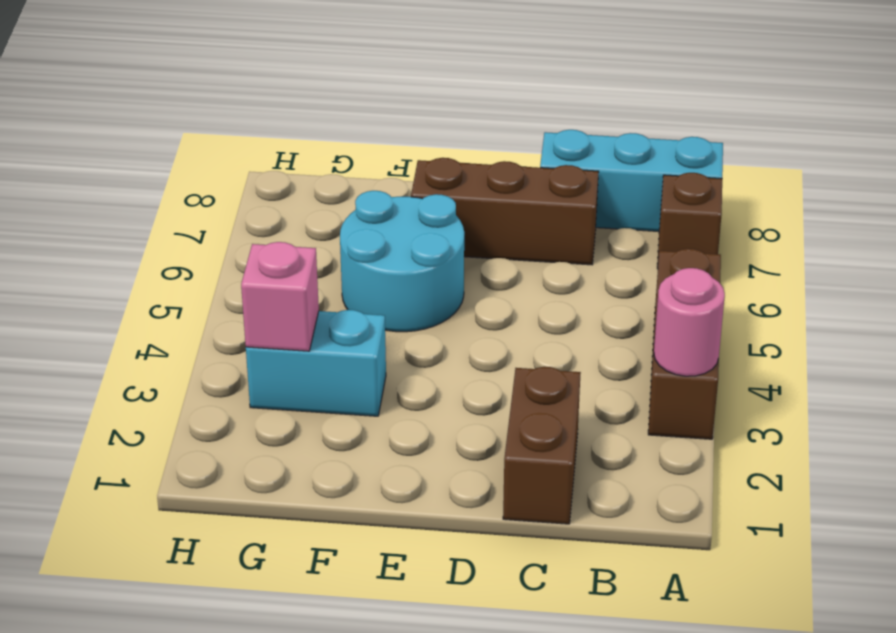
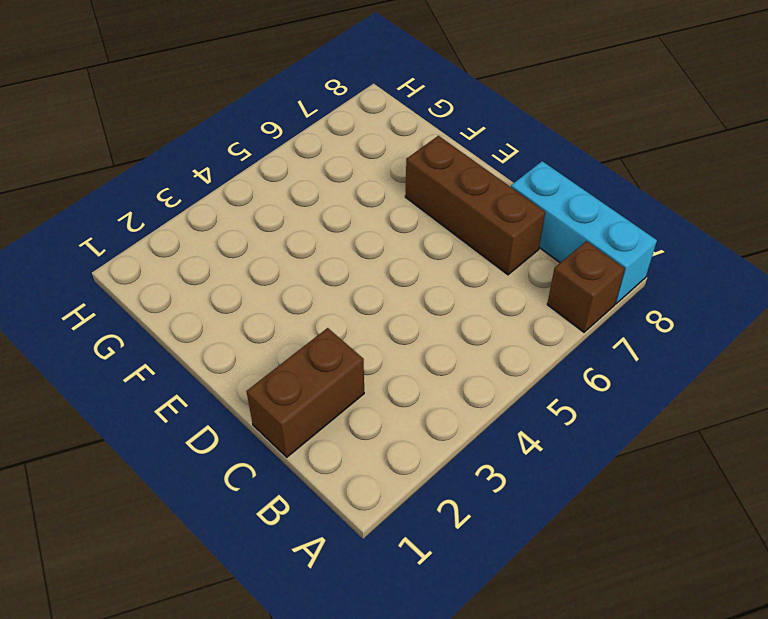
none -> brown 1x3 brick [648,249,721,439]
none -> cyan 2x2 round brick [340,191,464,332]

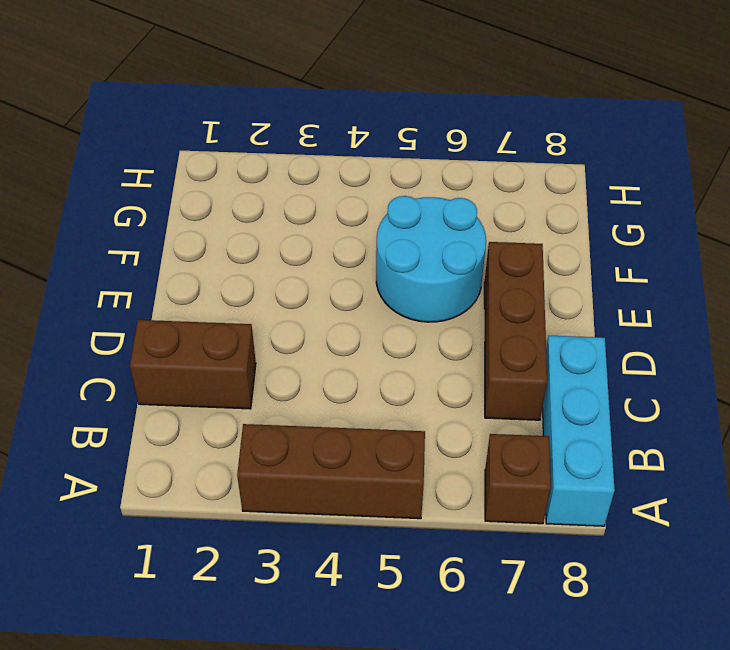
none -> cyan 1x2 brick [246,310,386,416]
none -> pink 1x1 round brick [654,268,725,376]

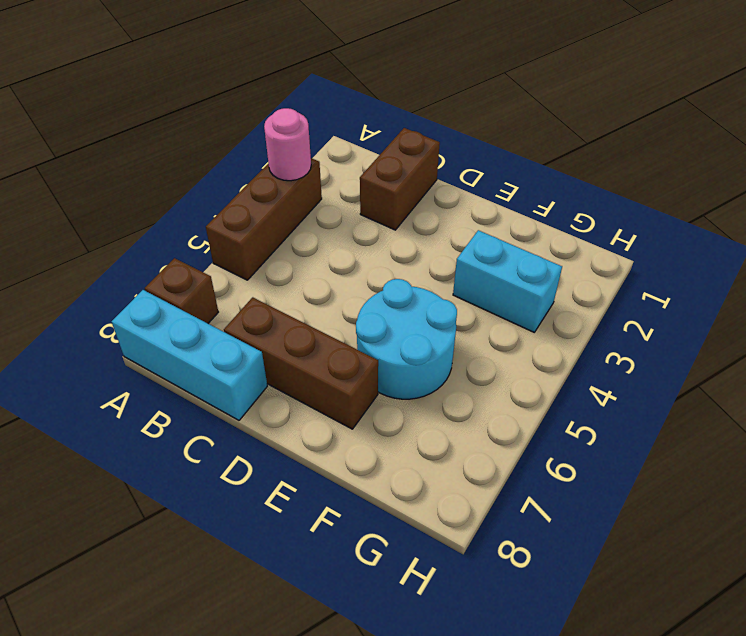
none -> pink 1x1 brick [241,242,319,351]

